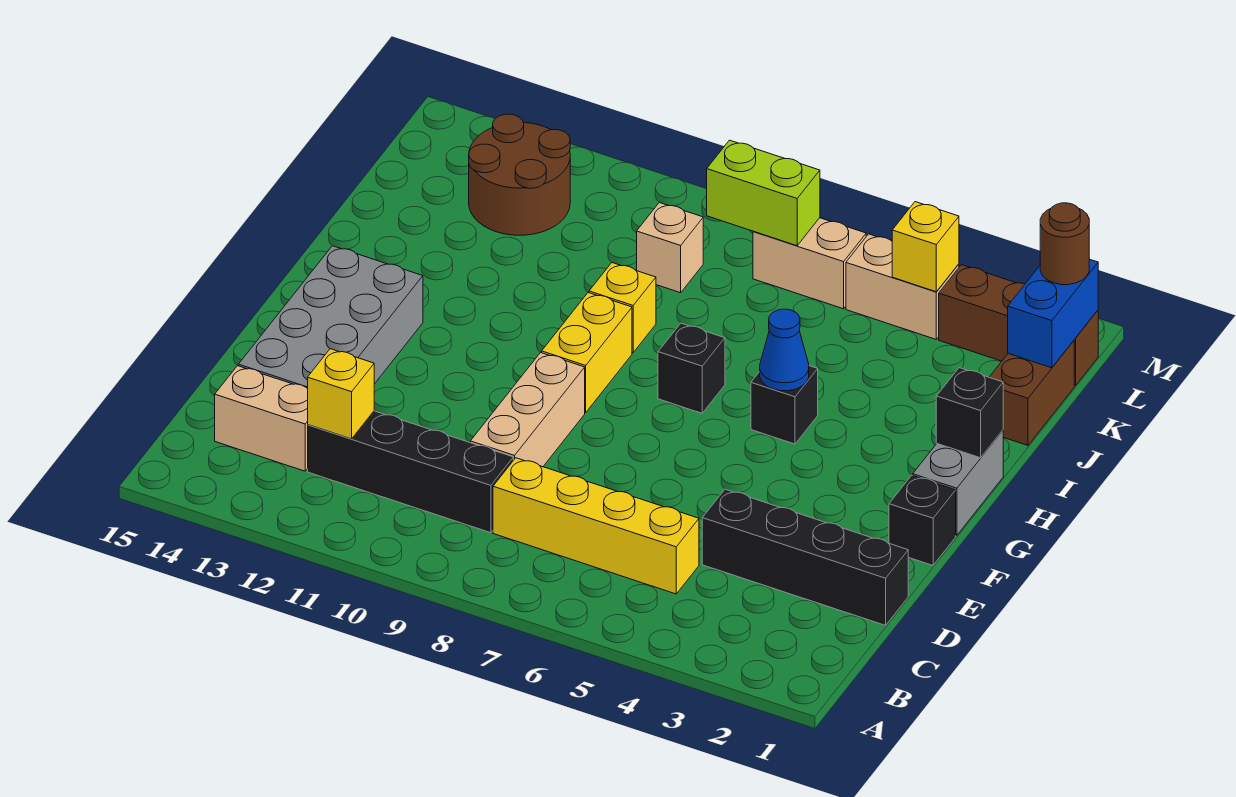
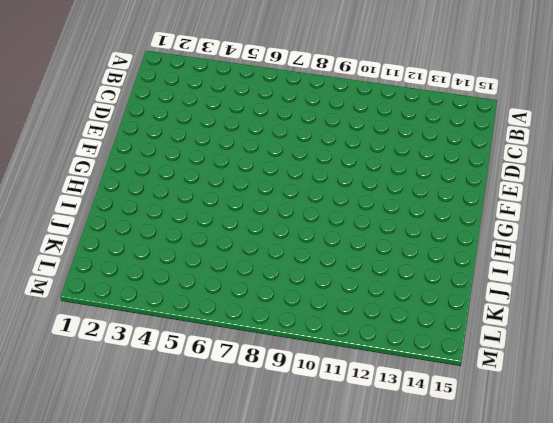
none -> yellow 1x4 brick [493,458,699,594]
none -> black 1x4 brick [308,411,513,533]
none -> tan 1x2 brick [215,366,308,471]

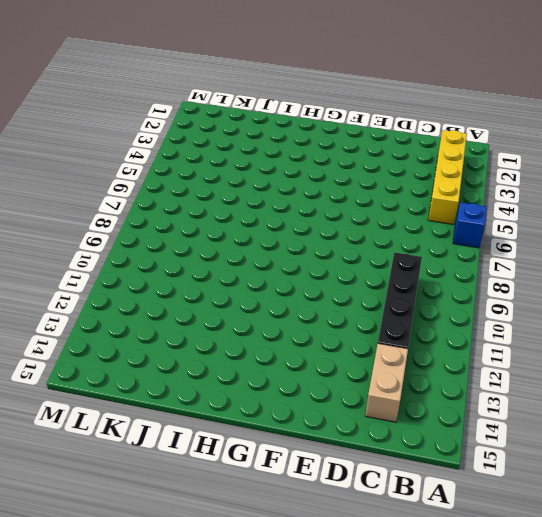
blue 1x1 brick [453,202,487,248] -> none
yellow 1x4 brick [428,130,467,225] -> yellow 1x4 brick moved to [493,458,699,594]
none -> black 1x4 brick [702,489,908,625]
none -> tan 1x3 brick [470,352,585,467]
none -> grey 2x4 brick [238,246,423,389]

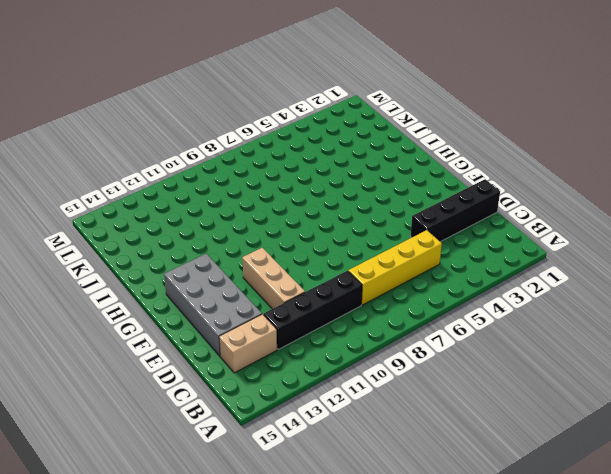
tan 1x3 brick [242,248,305,309] -> tan 1x3 brick moved to [470,352,585,467]
none -> black 1x1 brick [889,475,956,565]
none -> grey 1x2 brick [913,430,1003,535]
none -> yellow 1x2 brick [542,293,632,413]

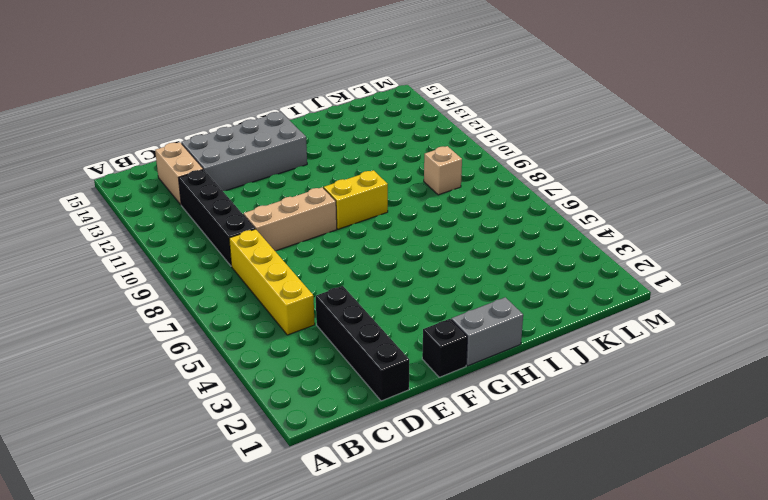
none -> black 1x1 brick [751,366,818,444]
none -> black 1x1 brick [658,323,725,413]
none -> yellow 1x1 brick [589,263,656,353]

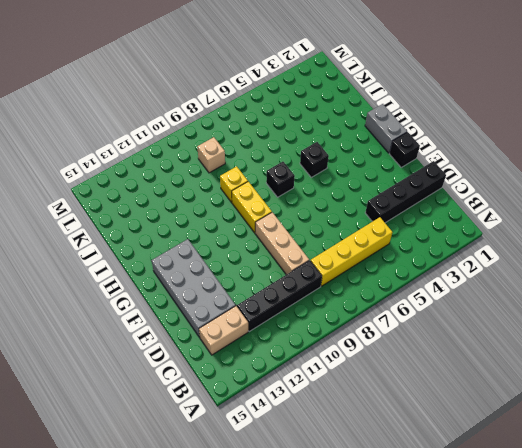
none -> brown 1x2 brick [989,341,1074,445]
none -> brown 2x2 round brick [469,114,570,235]
none -> brown 1x3 brick [939,265,1098,386]

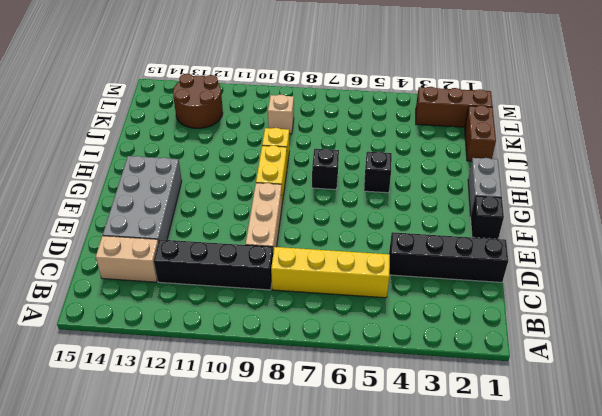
none -> tan 1x2 brick [846,234,959,339]
none -> tan 1x2 brick [753,218,866,309]
none -> yellow 1x1 brick [308,349,374,439]

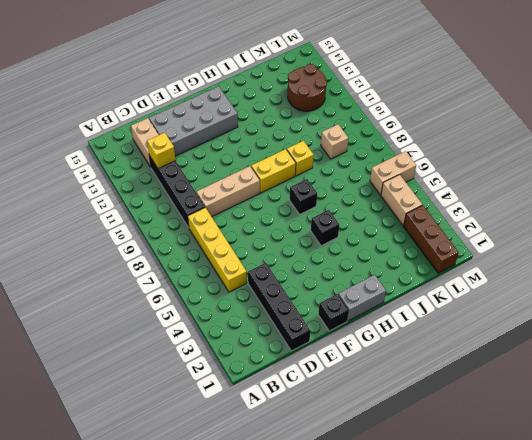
tan 1x2 brick [370,151,416,195] -> tan 1x2 brick turned to [753,218,866,309]
none -> brown 1x2 brick [989,341,1074,445]
none -> black 1x1 brick [936,368,1003,458]
none -> blue 1x1 cone [760,309,809,391]

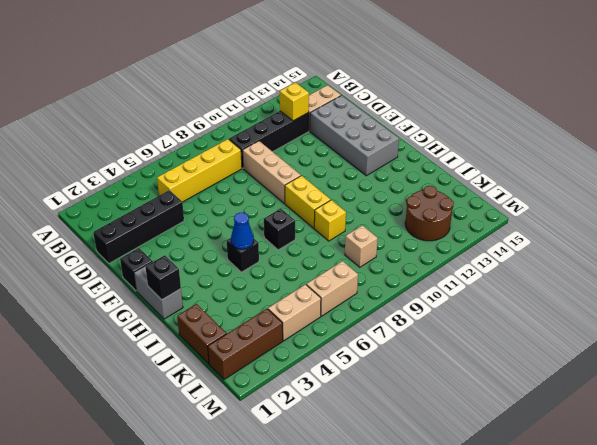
none -> blue 1x2 brick [1008,259,1098,368]
none -> yellow 1x1 brick [892,202,959,292]
none -> lime 1x2 brick [707,140,820,246]

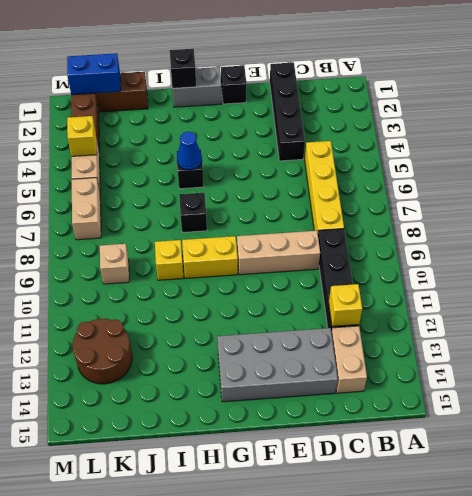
none -> lime 1x2 brick [707,140,820,246]
none -> brown 1x1 round brick [1040,203,1089,285]

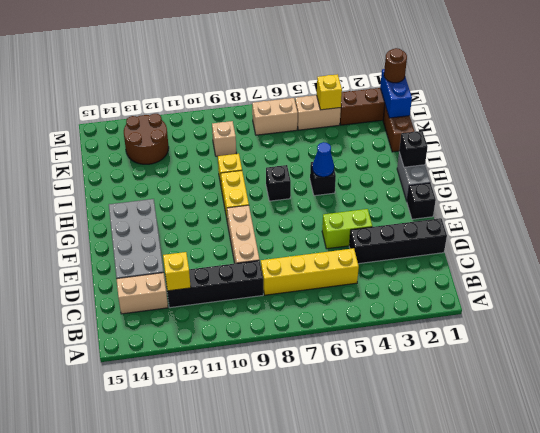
lime 1x2 brick [322,209,372,249] -> lime 1x2 brick moved to [707,140,820,246]

